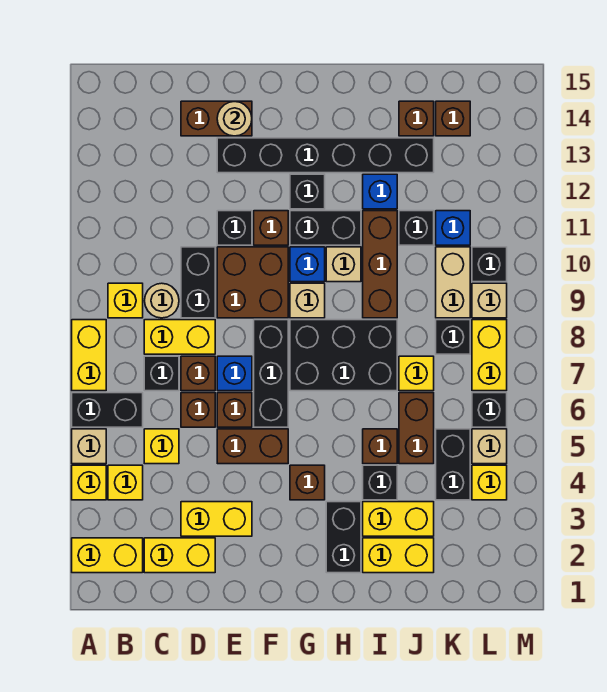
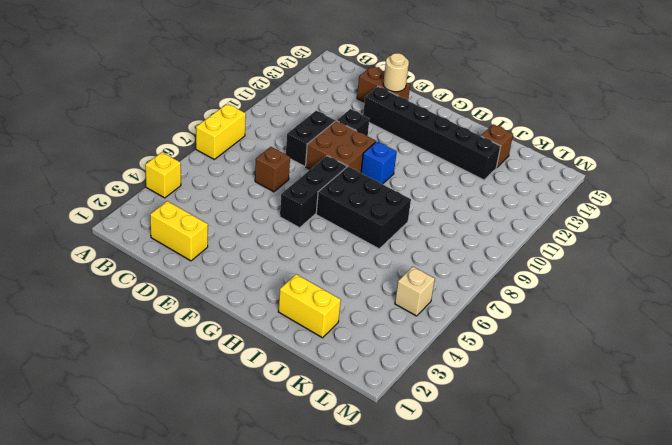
none -> yellow 1x2 brick [72,538,143,573]
none -> tan 1x1 brick [72,429,106,464]
none -> black 1x2 brick [72,393,143,427]
none -> yellow 1x1 brick [108,465,143,500]

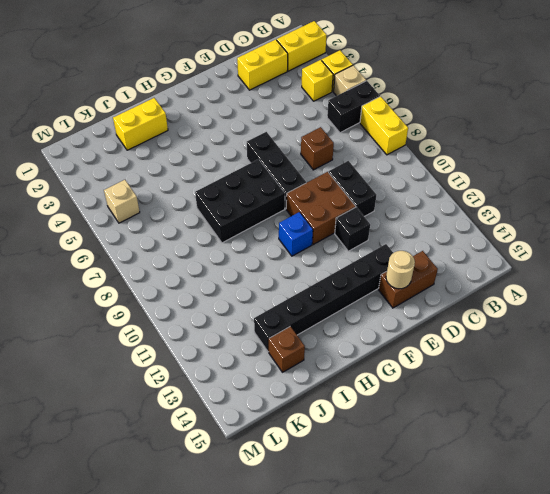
none -> yellow 1x1 brick [108,283,143,318]
none -> yellow 1x1 brick [144,429,179,464]
none -> black 1x1 brick [144,356,179,391]
none -> yellow 1x2 brick [144,320,215,354]

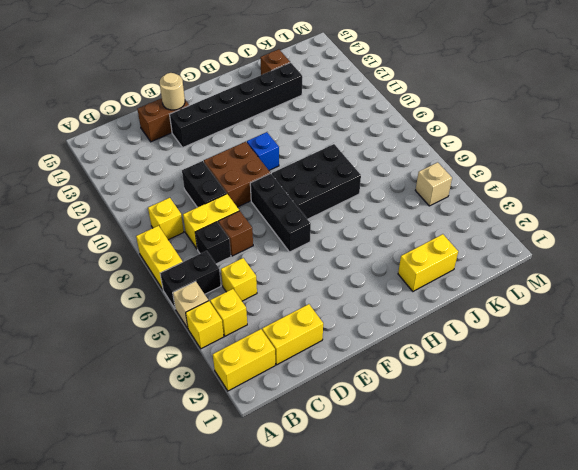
none -> tan 1x1 round brick [145,283,179,318]
none -> yellow 1x2 brick [181,502,252,536]
none -> brown 1x1 brick [181,393,215,427]
none -> brown 1x2 brick [217,429,288,464]

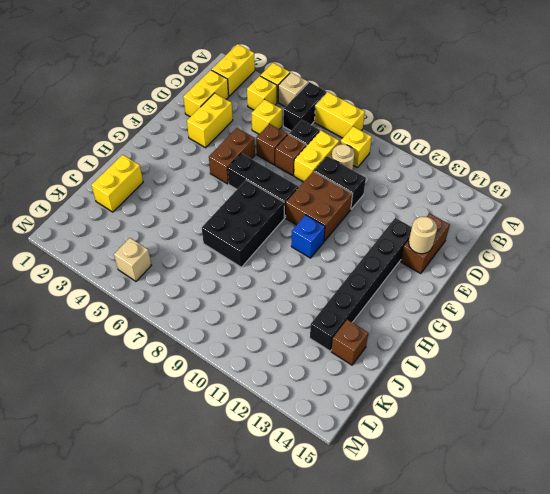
none -> brown 1x1 brick [217,393,252,427]
none -> blue 1x1 brick [217,356,252,391]
none -> black 1x1 brick [217,211,252,245]
none -> brown 1x1 brick [254,211,288,245]

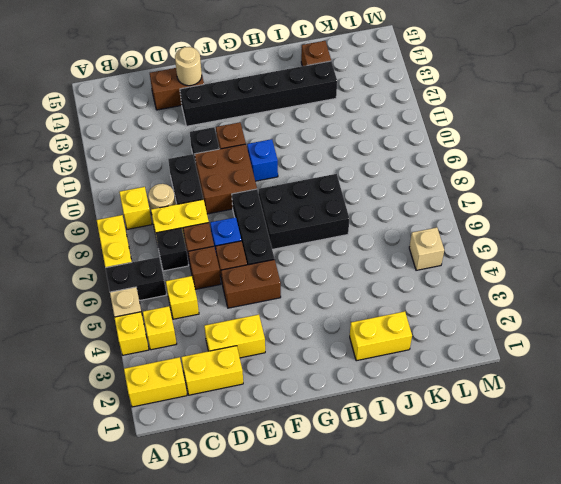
none -> brown 1x1 brick [290,465,325,500]
none -> tan 1x1 brick [290,283,325,318]
none -> black 1x2 brick [290,211,361,245]
none -> black 1x1 brick [290,174,325,209]

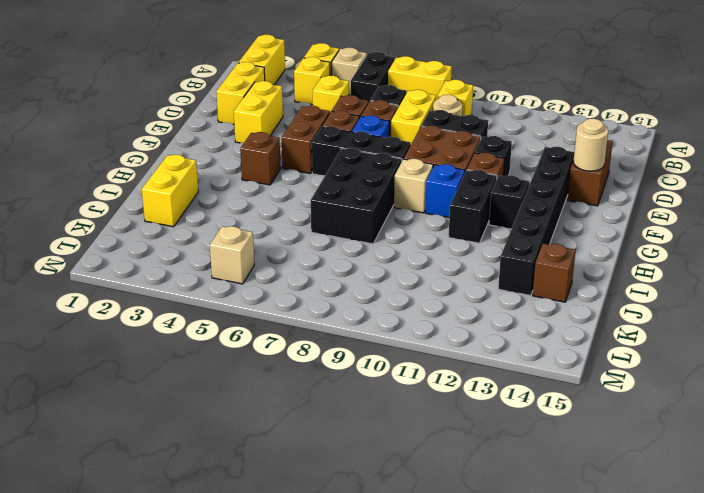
none -> black 1x2 brick [326,502,361,573]
none -> tan 1x1 brick [326,247,361,282]
none -> yellow 1x2 brick [363,502,434,536]
none -> black 1x1 brick [363,465,397,500]

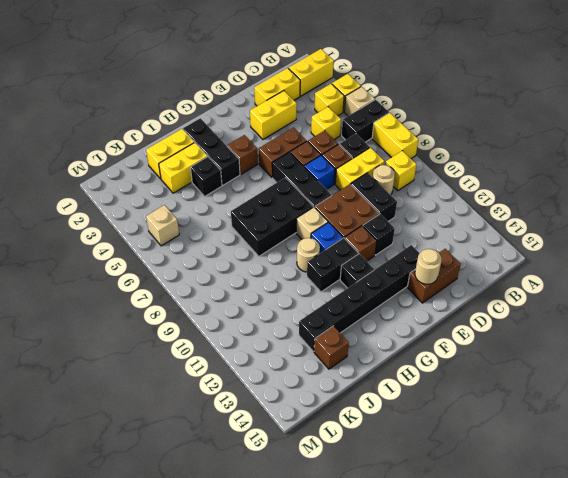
black 1x3 brick [183,118,240,185] -> black 1x2 brick [326,502,361,573]
tan 1x1 round brick [297,238,320,272] -> tan 1x1 brick [326,247,361,282]
none -> brown 1x1 brick [363,429,397,464]
none -> brown 1x3 brick [363,211,397,318]
none -> blue 1x1 brick [363,174,397,209]
none -> brown 1x2 brick [399,393,434,464]

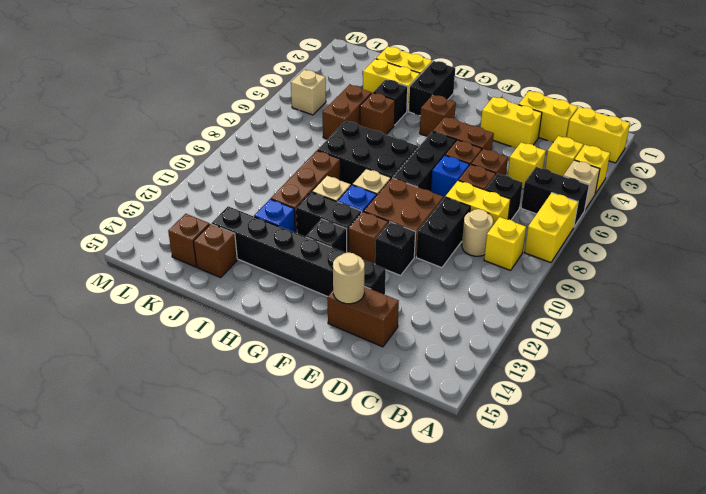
none -> yellow 1x1 brick [399,356,434,391]
none -> black 1x1 brick [399,211,434,245]
none -> black 1x2 brick [436,429,470,500]
none -> black 1x1 brick [436,320,470,354]

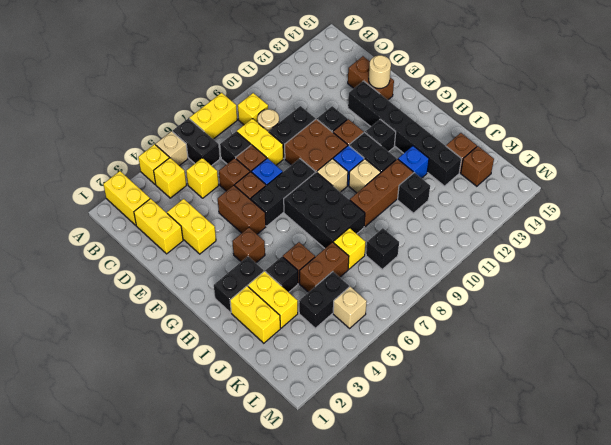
none -> tan 1x2 brick [436,247,470,318]
none -> blue 1x1 brick [436,211,470,245]
none -> yellow 1x1 brick [472,465,507,500]
none -> black 1x1 brick [472,393,507,427]

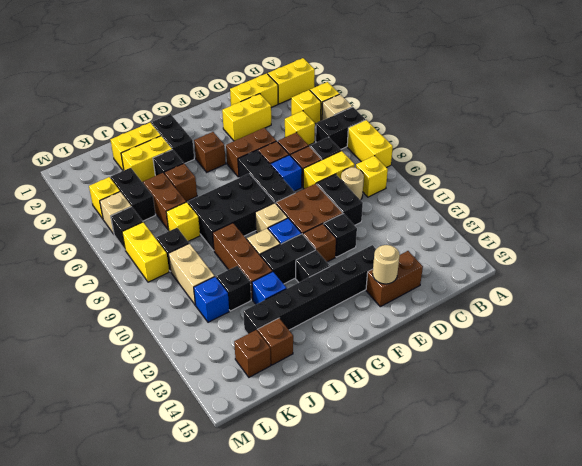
none -> tan 1x1 brick [472,283,507,318]
none -> black 1x1 brick [472,247,507,282]

